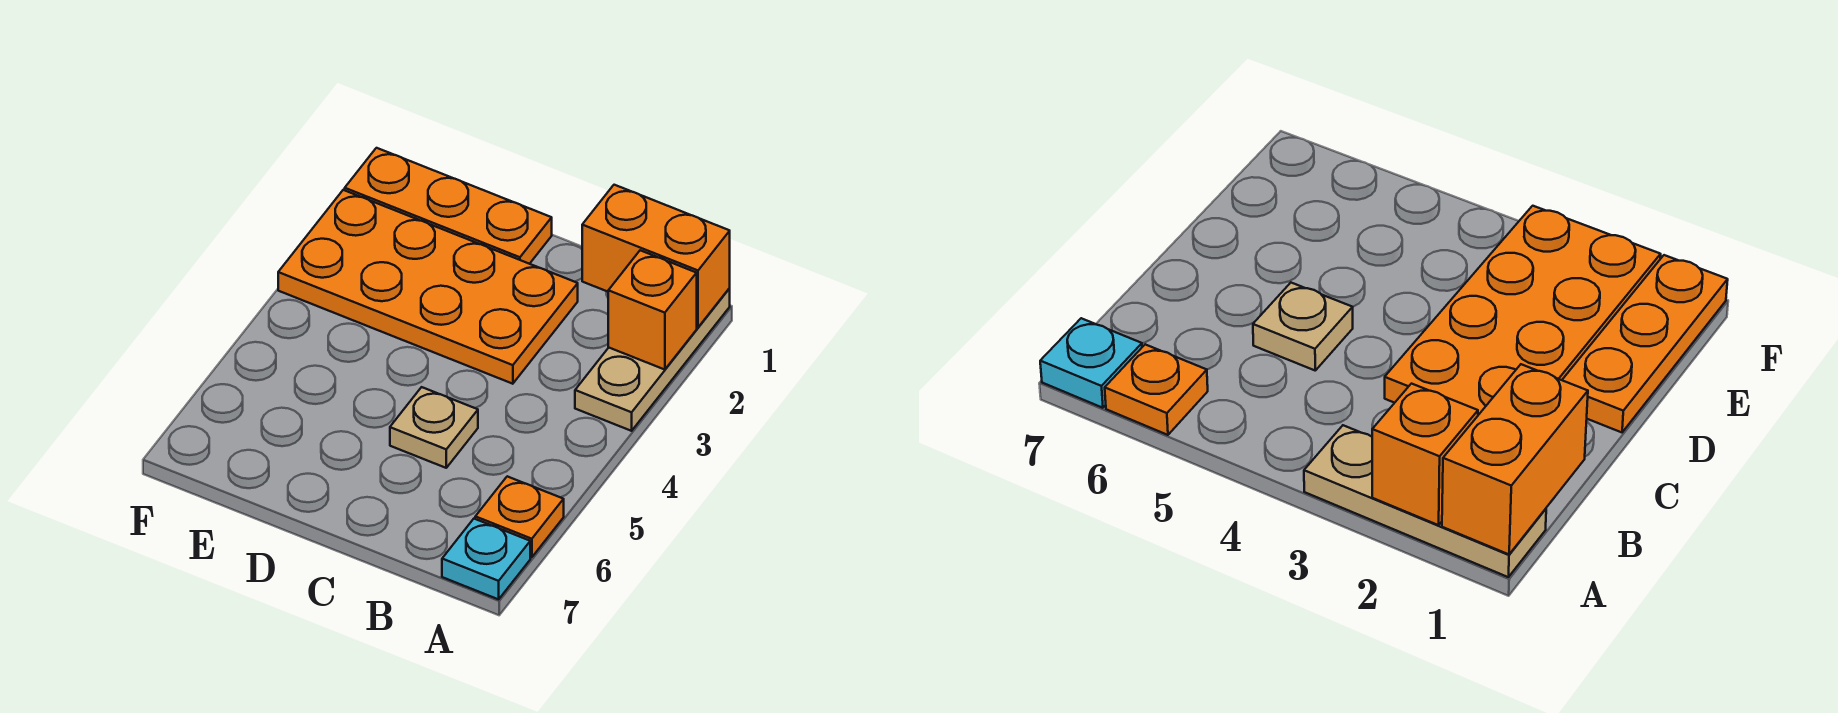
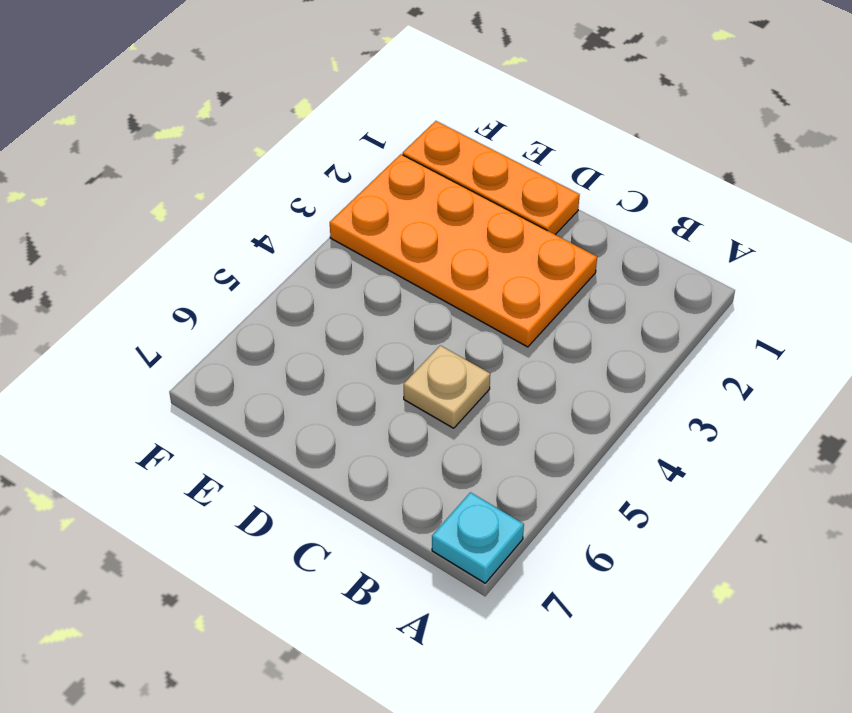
none -> tan 1x3 plate [575,289,730,431]
none -> orange 1x1 plate [475,476,564,557]

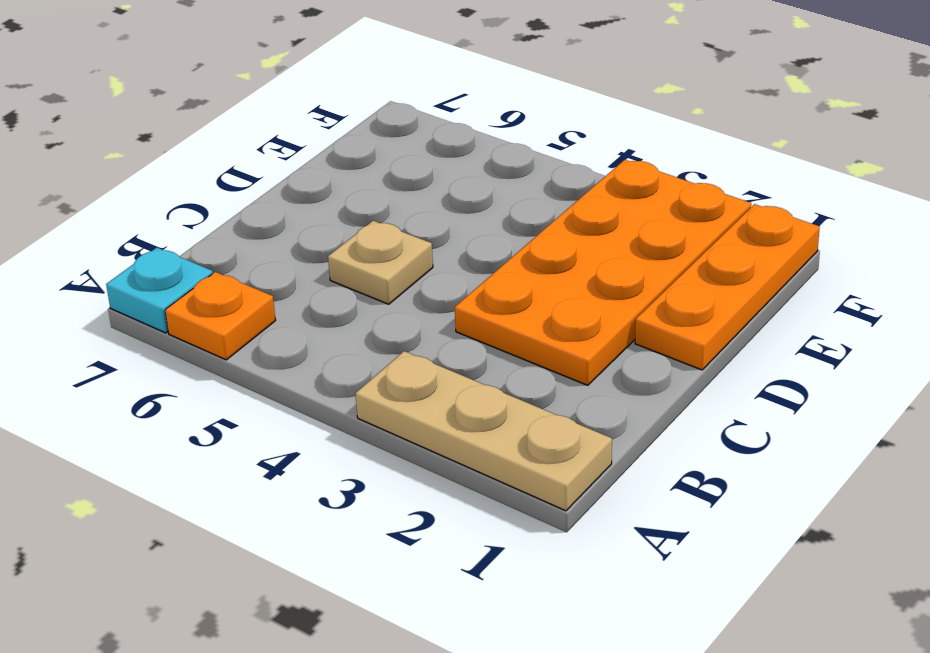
none -> orange 1x2 brick [582,185,730,327]
none -> orange 1x1 brick [608,250,697,370]

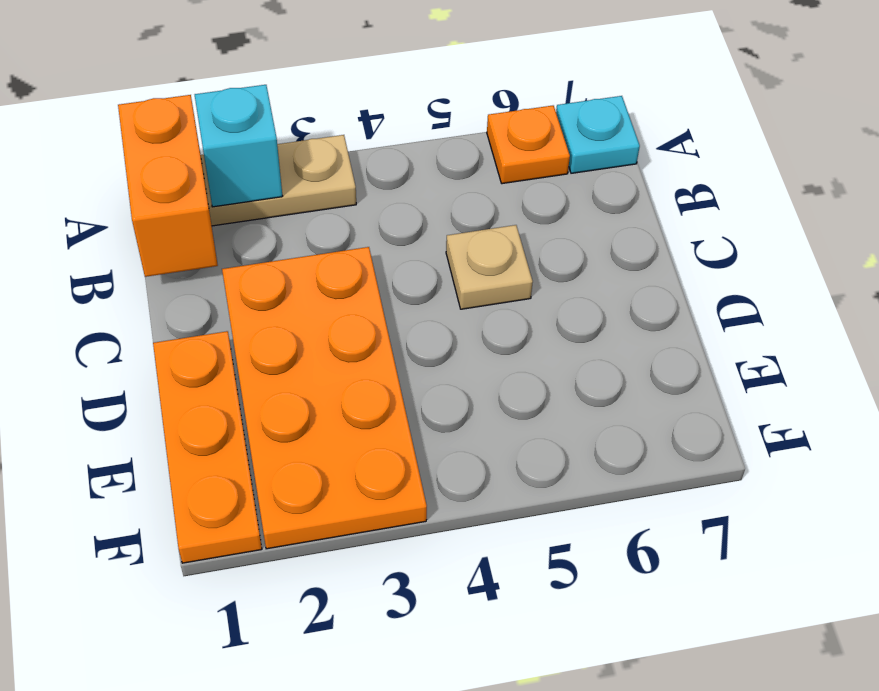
cyan 1x1 brick [195,85,282,207] -> orange 1x1 brick [608,250,697,370]

